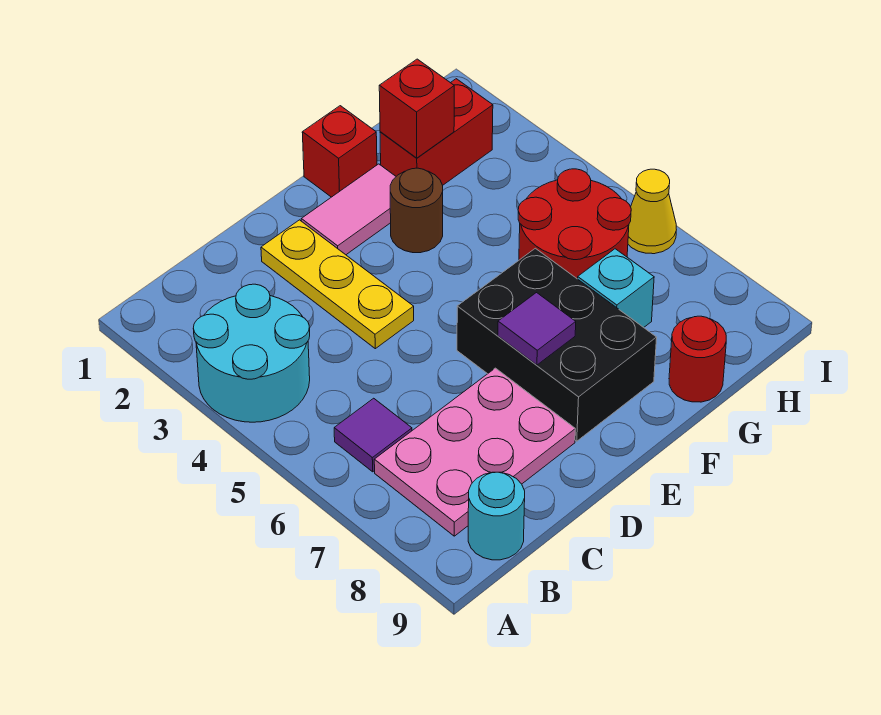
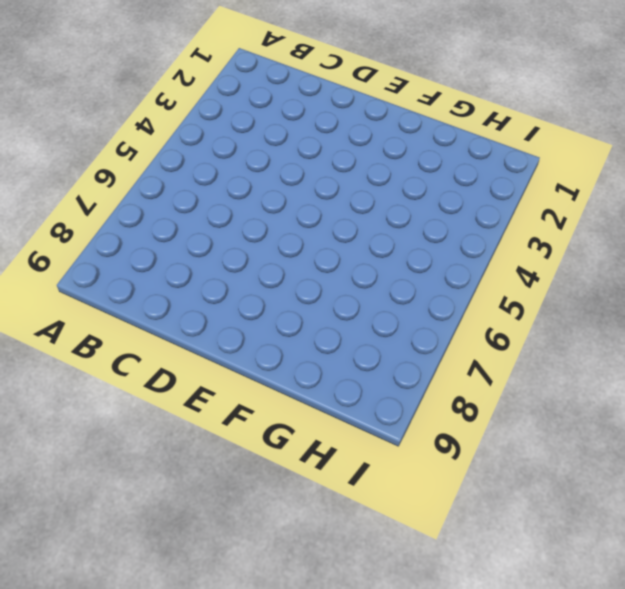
none -> cyan 2x2 round brick [193,284,310,422]
none -> purple 1x1 tile [334,398,412,472]
none -> pink 2x3 plate [374,368,575,536]

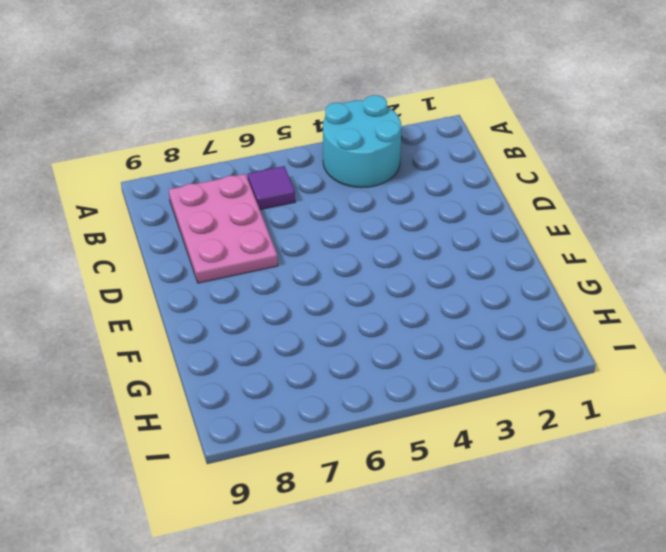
none -> cyan 1x1 round brick [468,472,525,560]
none -> yellow 1x3 plate [261,220,414,349]
none -> pink 1x2 tile [301,164,396,255]

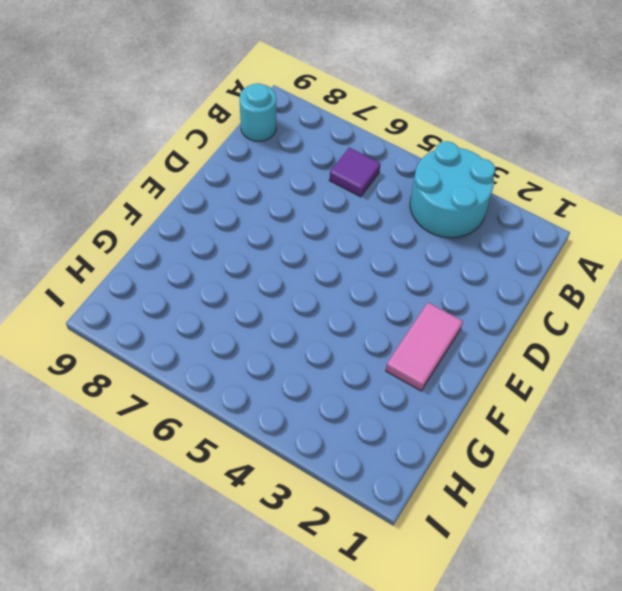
none -> pink 2x3 plate [374,368,575,536]
none -> yellow 1x3 plate [261,220,414,349]
none -> black 2x3 brick [457,248,657,441]

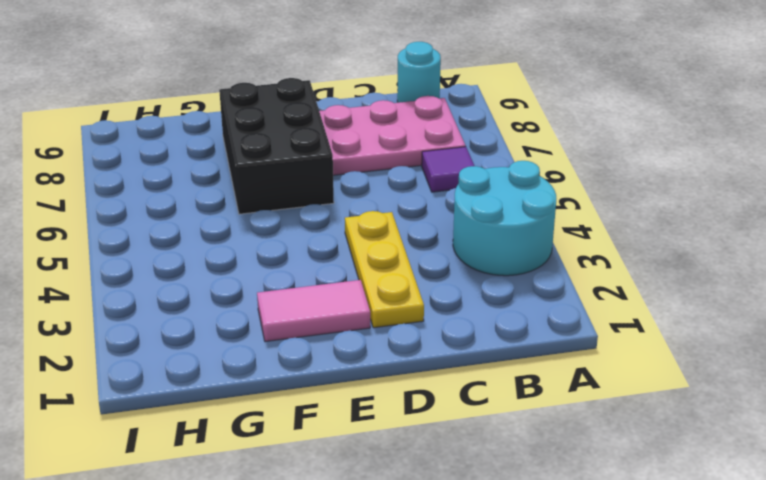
none -> red 1x1 brick [302,106,377,197]
none -> brown 1x1 round brick [390,168,443,253]
none -> red 1x2 brick [380,79,493,185]

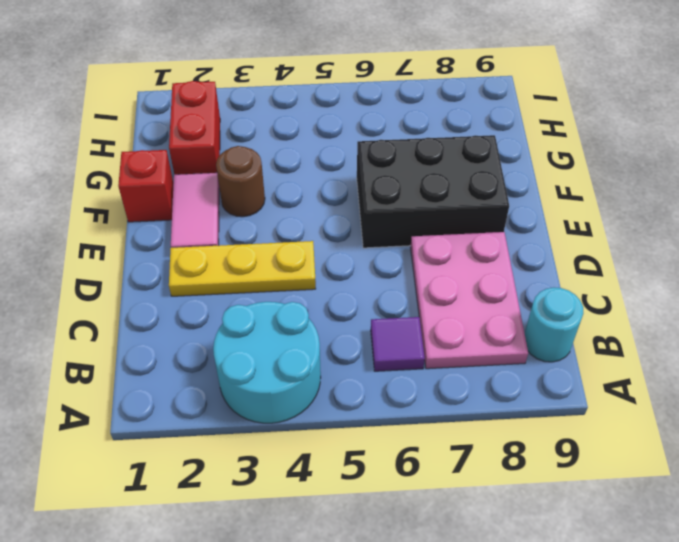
none -> red 2x2 round brick [518,169,631,279]
none -> cyan 1x1 brick [578,249,654,327]
none -> red 1x1 round brick [669,316,726,402]

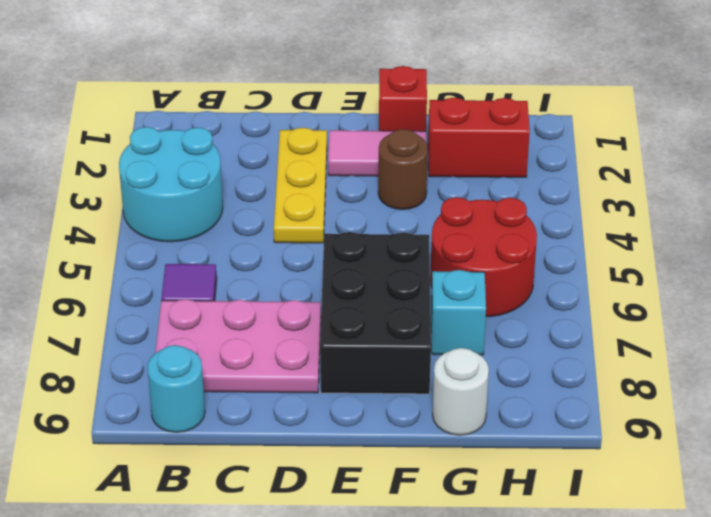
white 1x1 round brick [433,348,489,435] -> red 1x1 round brick [669,316,726,402]
none -> yellow 1x1 cone [628,169,676,254]
none -> purple 1x1 tile [498,293,576,365]
none -> red 1x1 brick [379,59,454,158]

